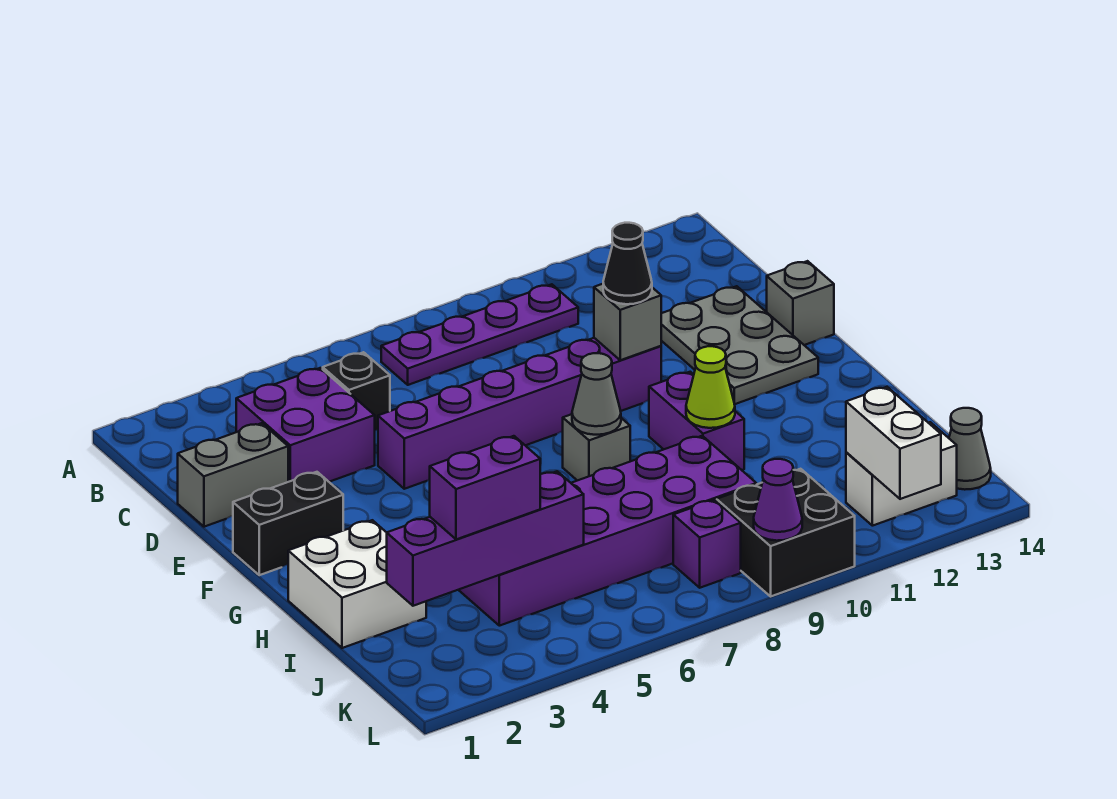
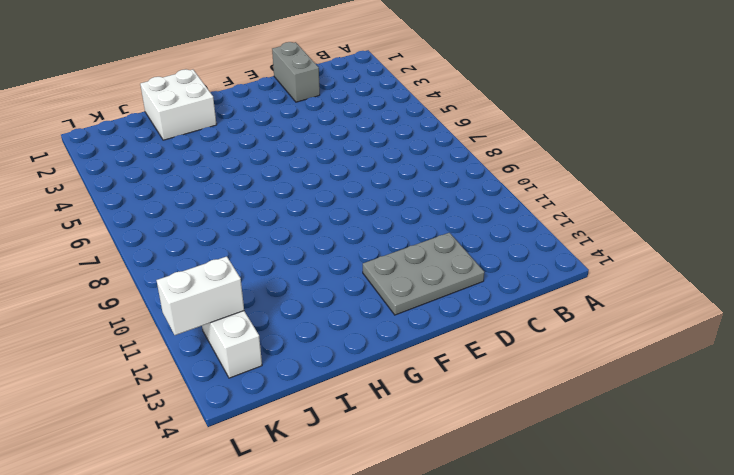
none -> purple 1x4 plate [381,284,578,385]
none -> purple 2x2 brick [236,368,375,482]
none -> black 1x1 brick [323,352,390,430]

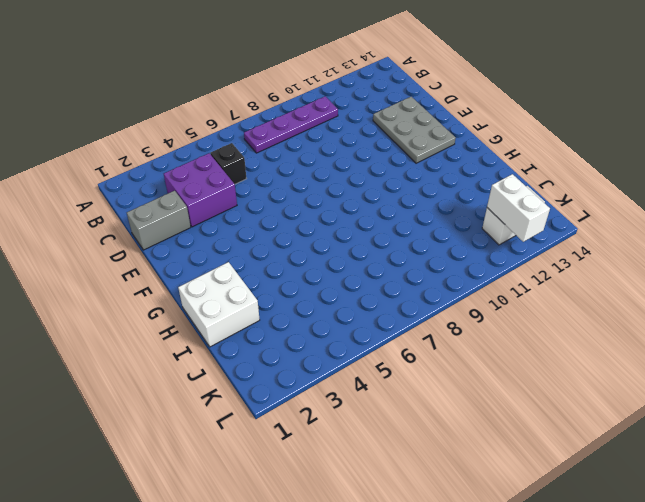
none -> purple 1x6 brick [378,338,661,489]
none -> grey 1x1 brick [767,261,834,345]
none -> black 1x2 brick [233,472,343,575]

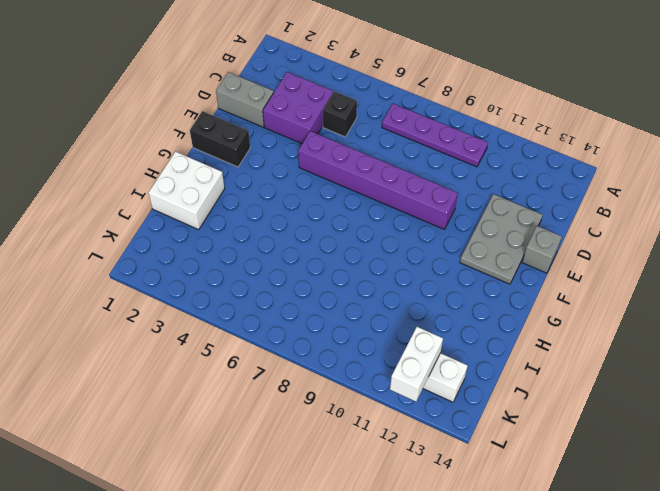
none -> grey 1x1 brick [563,414,630,481]
none -> purple 1x2 brick [649,372,744,470]
none -> purple 2x6 brick [459,436,756,626]

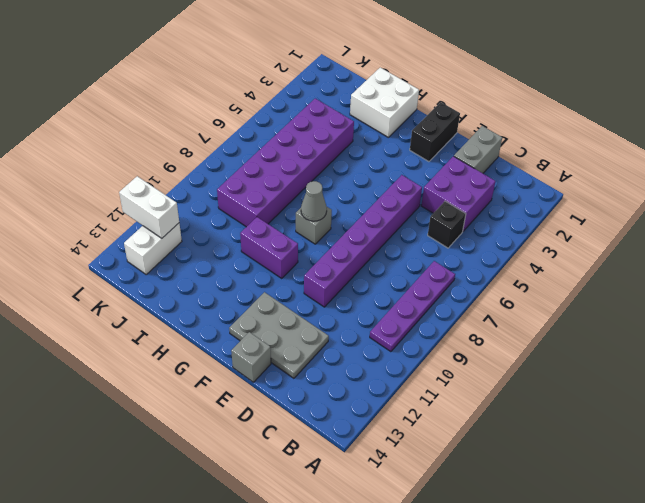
none -> purple 1x1 brick [673,500,741,588]
none -> black 2x2 brick [717,469,855,596]
none -> grey 1x1 cone [949,408,991,490]

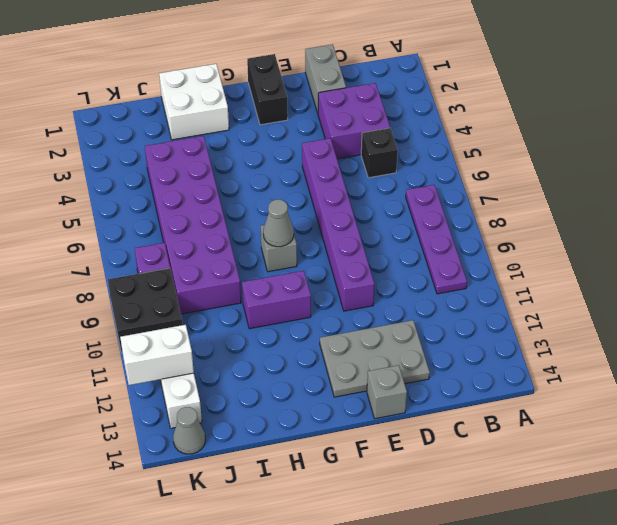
none -> grey 1x1 brick [594,284,661,360]
none -> lime 1x1 cone [686,346,735,428]
none -> purple 1x4 brick [387,471,584,606]

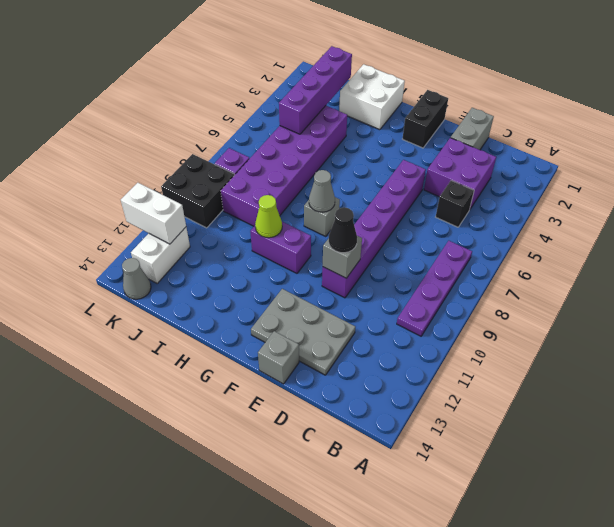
none -> purple 1x1 cone [754,459,802,541]
none -> purple 1x2 brick [430,436,540,539]

